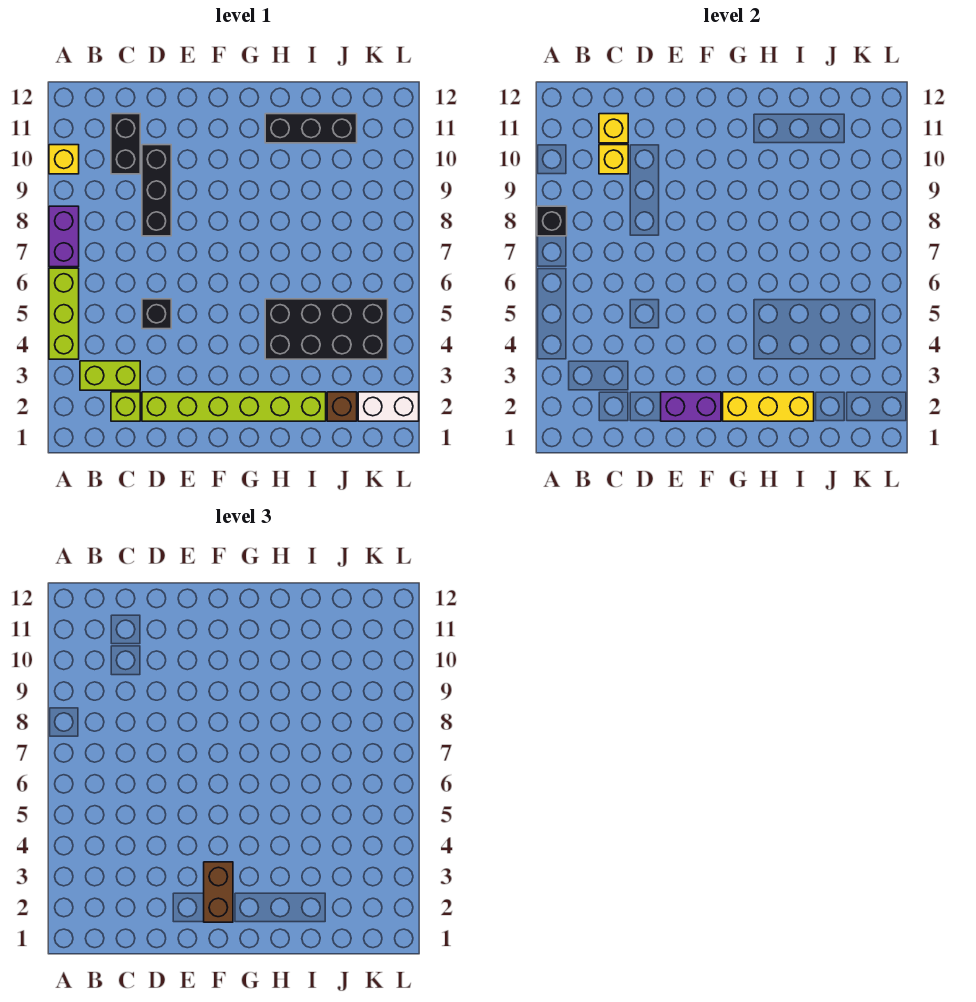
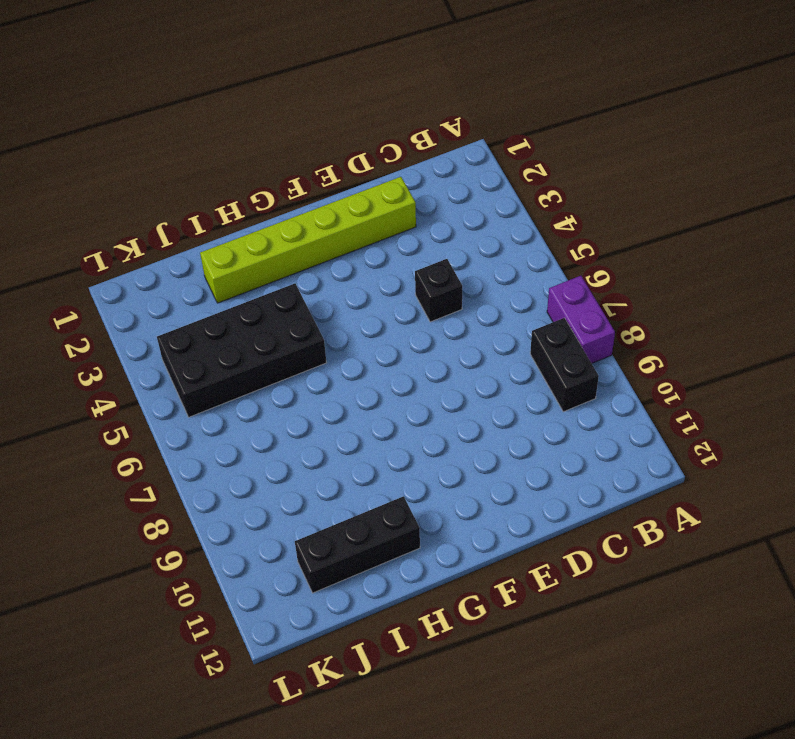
black 1x2 brick [530,318,599,412] -> black 1x2 brick moved to [111,114,140,174]
none -> lime 1x3 brick [49,268,79,359]
none -> yellow 1x1 brick [49,145,79,174]
none -> lime 1x2 brick [80,361,140,390]

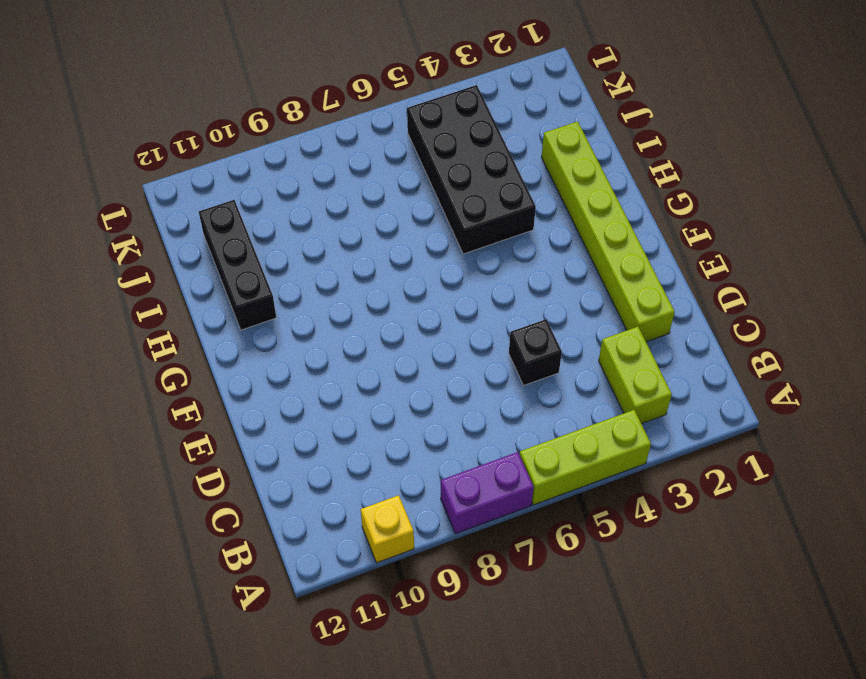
none -> lime 1x1 brick [111,392,140,421]
none -> black 1x2 brick [111,114,140,174]
none -> black 1x3 brick [142,145,171,236]

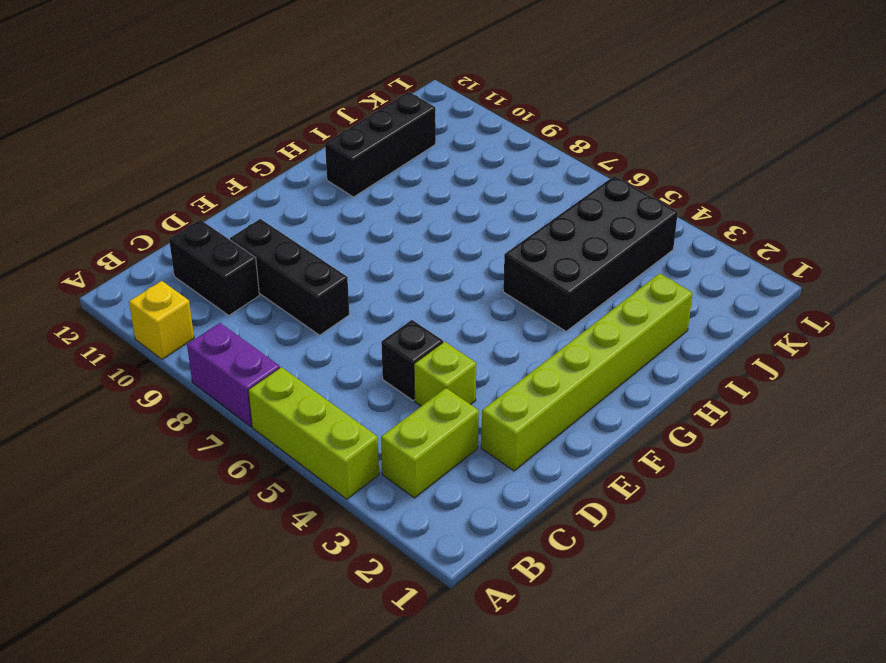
lime 1x1 brick [414,342,476,406] -> lime 1x1 brick moved to [111,392,140,421]
none -> brown 1x1 brick [327,392,357,421]
none -> white 1x2 brick [358,392,419,421]
none -> black 1x1 brick [537,206,567,236]

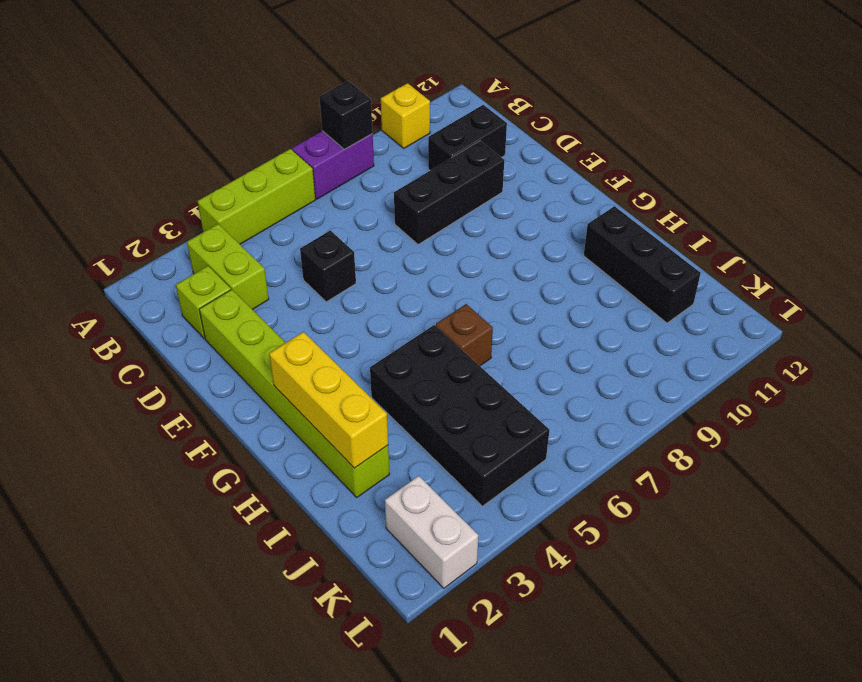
brown 1x1 brick [436,304,493,366] -> brown 1x1 brick moved to [327,392,357,421]
none -> yellow 1x1 brick [599,145,628,174]
none -> yellow 1x1 brick [599,114,628,143]
none -> purple 1x2 brick [661,392,721,421]

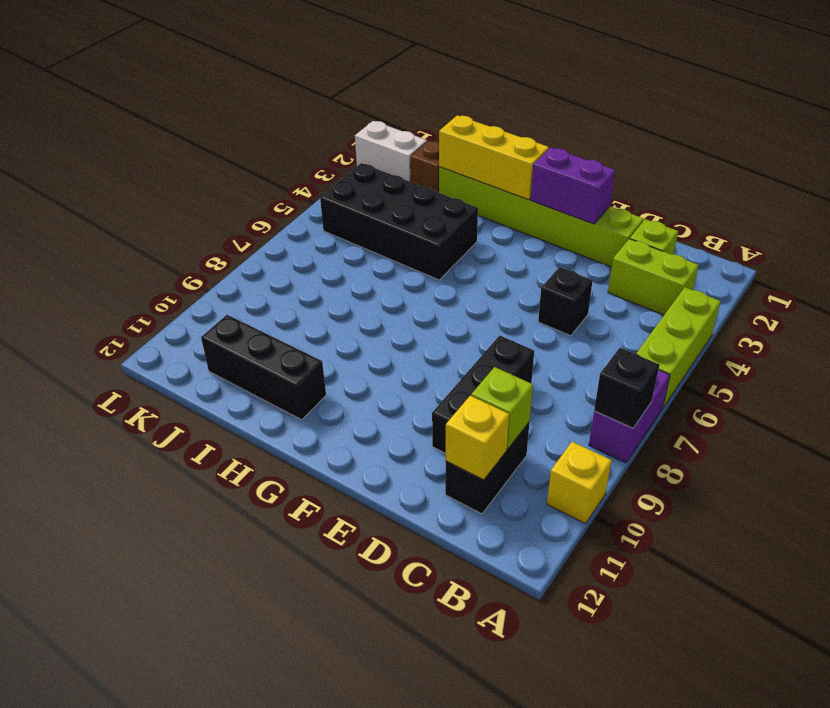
lime 1x1 brick [471,367,533,449] -> yellow 1x1 brick [599,145,628,174]
none -> brown 1x2 brick [204,862,233,922]

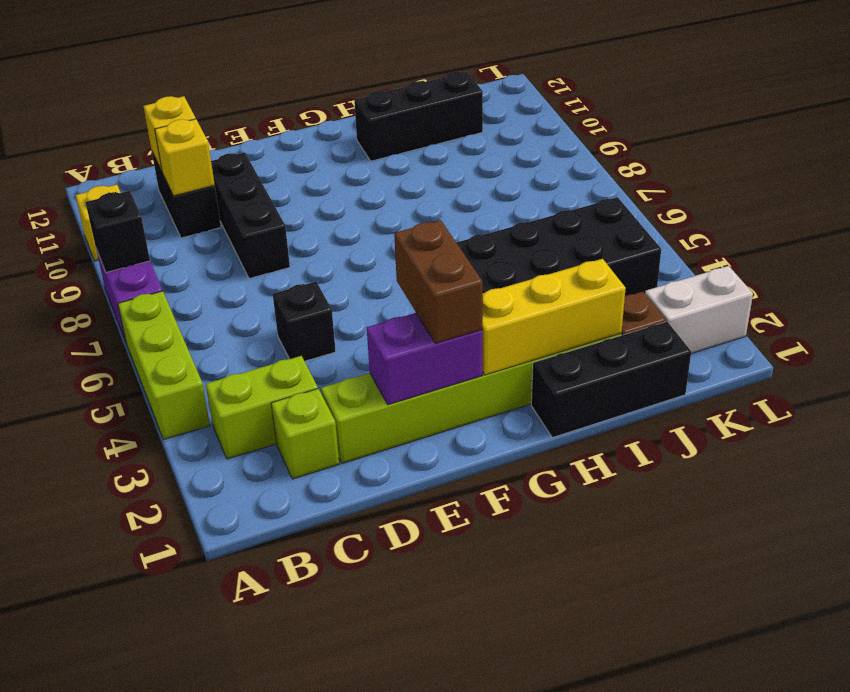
black 1x3 brick [531,322,691,438] -> none

